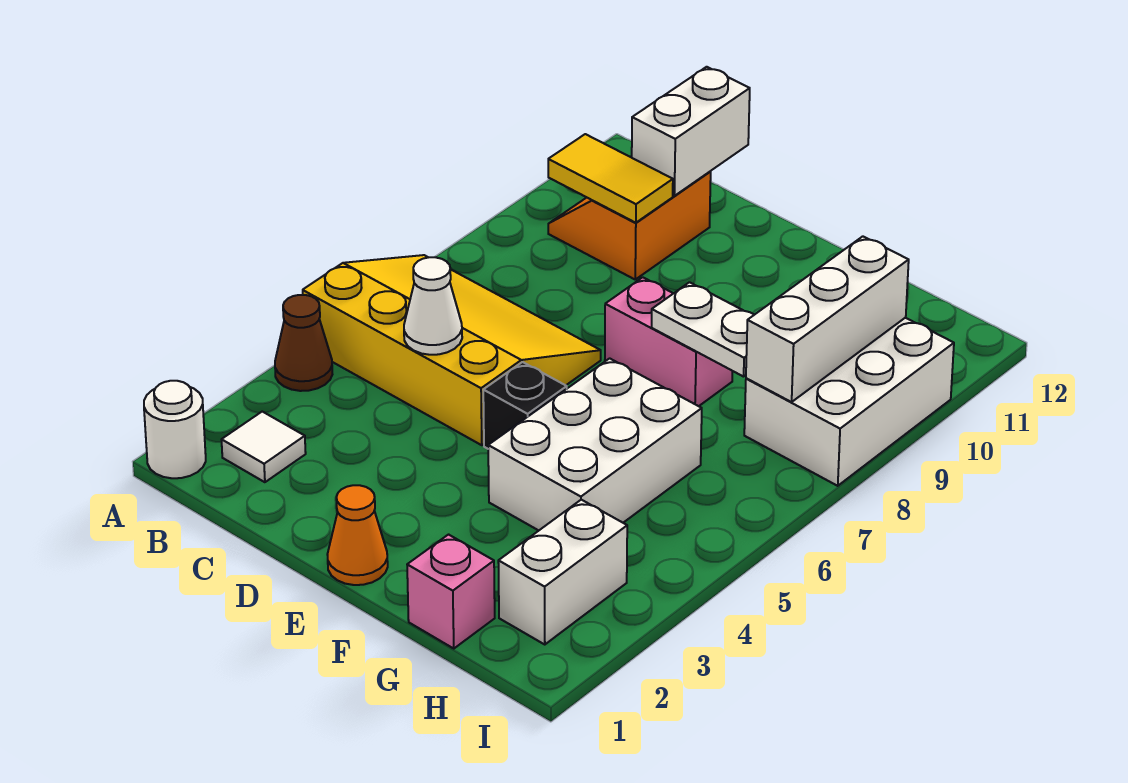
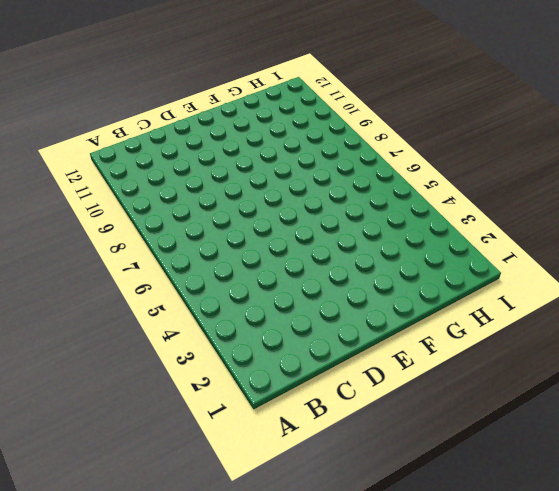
none -> white 1x1 round brick [144,381,206,478]
none -> brown 1x1 cone [275,295,332,391]
none -> yellow 3x4 slope [303,255,601,445]

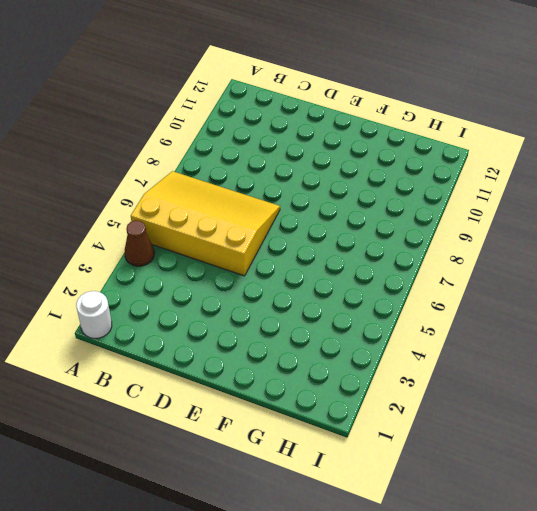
none -> white 1x1 tile [221,412,306,482]
none -> orange 2x2 slope [548,172,711,279]
none -> orange 1x1 cone [327,485,388,585]

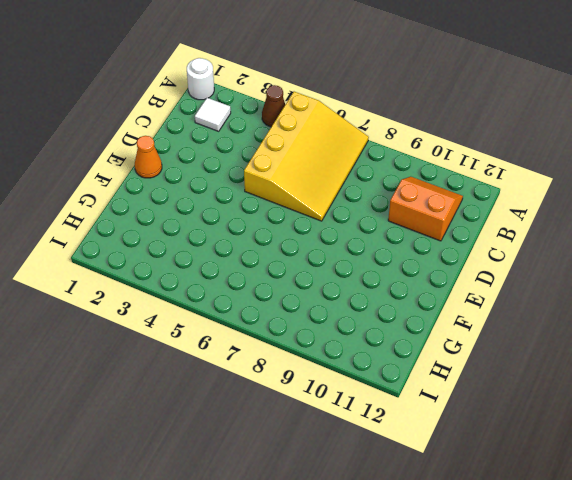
none -> black 1x1 brick [483,362,567,449]
none -> pink 1x2 brick [605,277,732,406]
none -> white 2x3 brick [488,358,702,530]

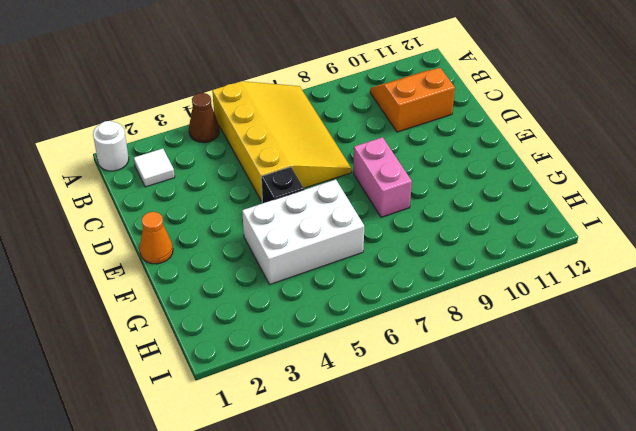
none -> pink 1x1 brick [407,535,495,649]
none -> white 1x2 brick [498,500,627,645]
none -> white 2x3 brick [744,318,954,486]

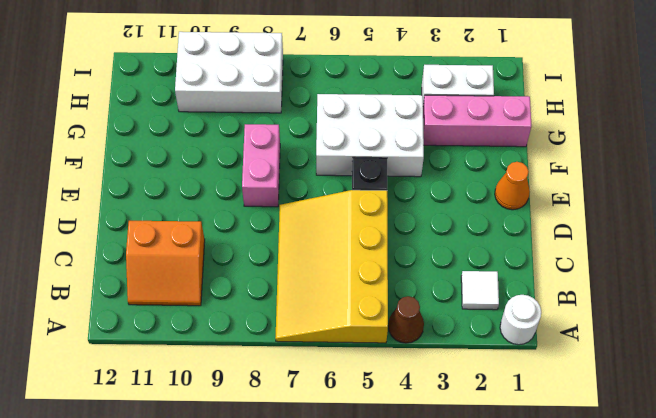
pink 1x3 brick [423,95,532,147] -> pink 1x1 brick [407,535,495,649]
none -> yellow 1x2 tile [548,134,673,223]
none -> white 1x1 cone [404,257,462,355]
none -> white 1x2 brick [632,67,750,196]

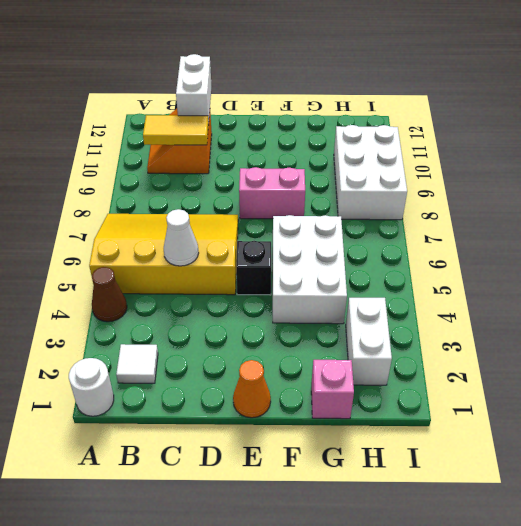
none -> white 1x2 plate [652,282,754,377]
none -> white 1x3 brick [746,236,909,402]

